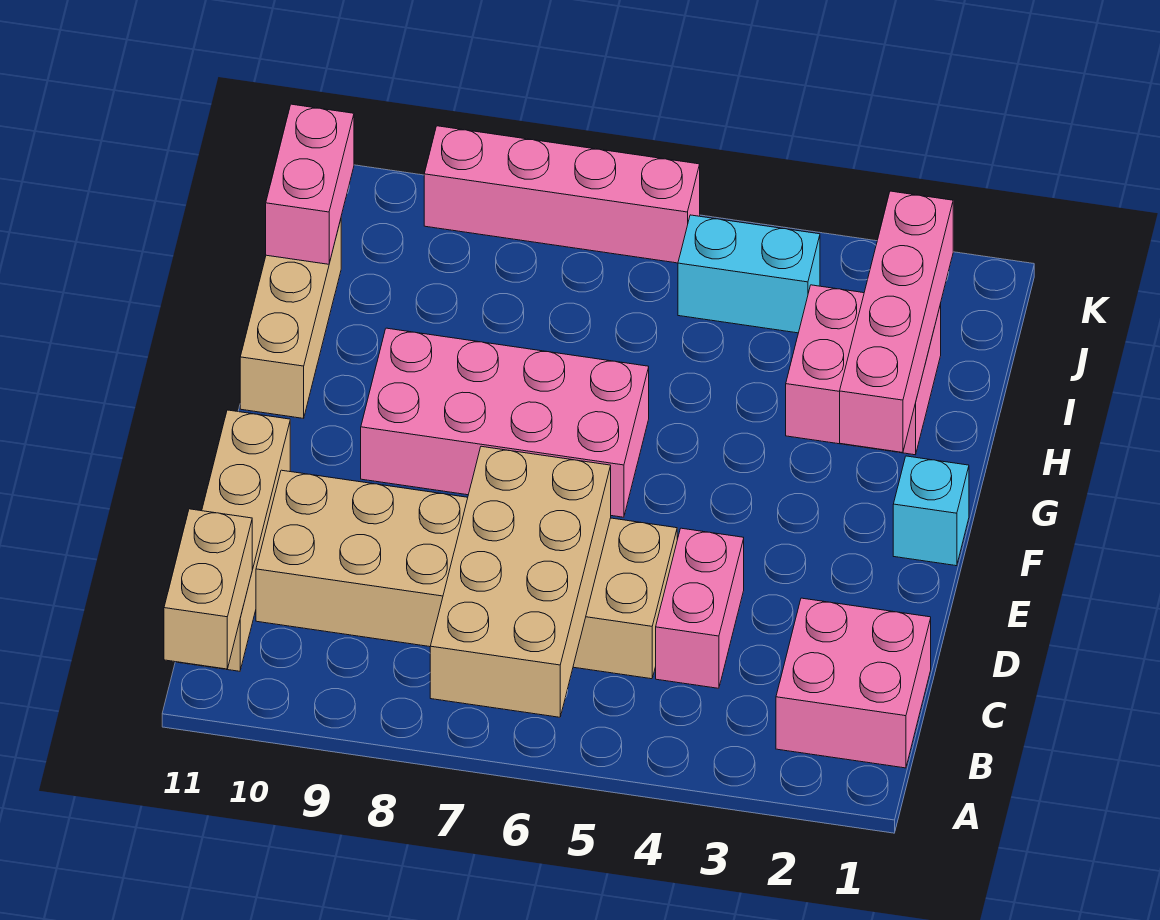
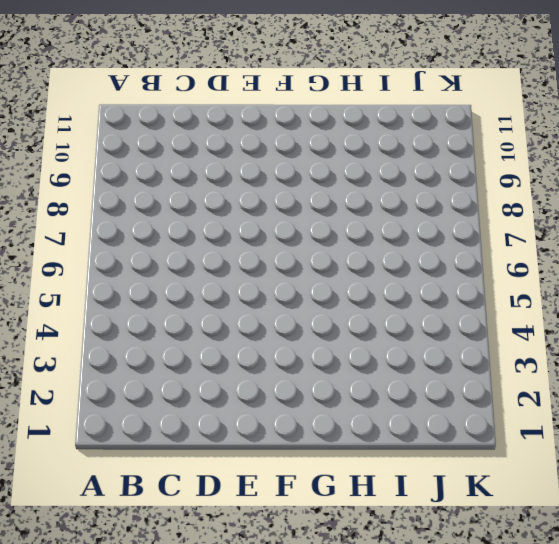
none -> pink 2x2 brick [776,598,931,768]
none -> tan 1x4 brick [178,410,290,671]
none -> pink 1x2 brick [656,528,744,688]

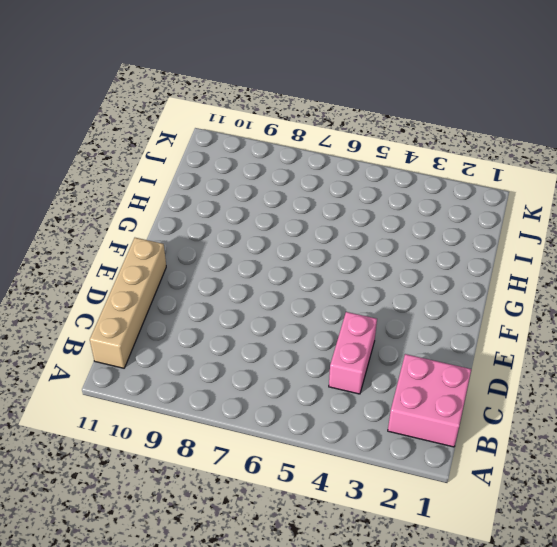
none -> tan 2x6 brick [256,470,677,679]
none -> cyan 1x1 brick [893,456,969,566]
none -> pink 2x4 brick [361,328,649,517]

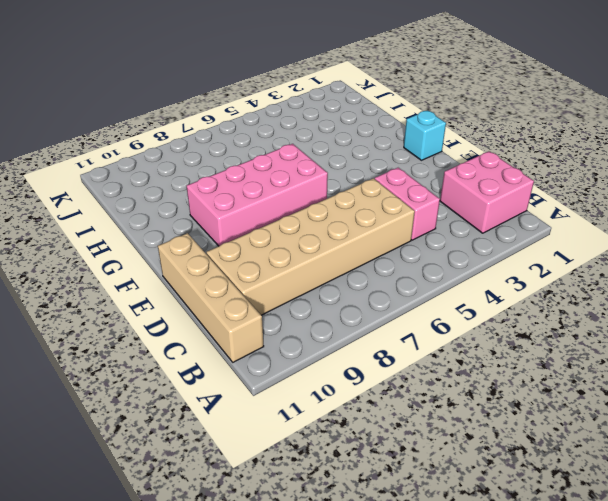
none -> tan 1x3 brick [240,220,341,418]
none -> pink 2x2 brick [786,285,941,455]
none -> cyan 1x2 brick [678,215,820,333]

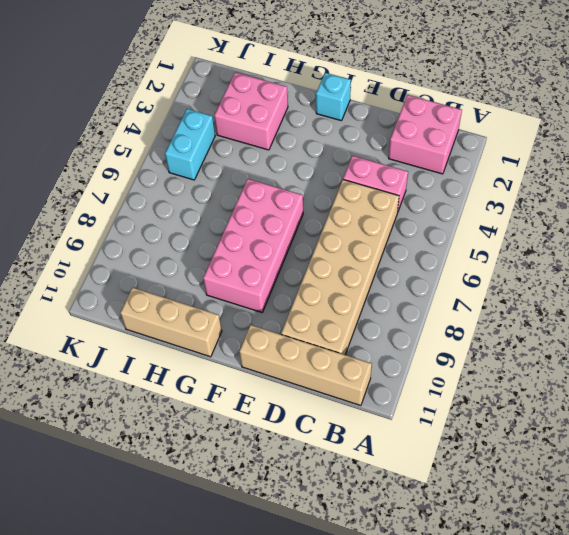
none -> pink 1x4 brick [424,126,700,263]
none -> tan 2x4 brick [430,446,611,717]
none -> tan 1x2 brick [164,509,252,669]

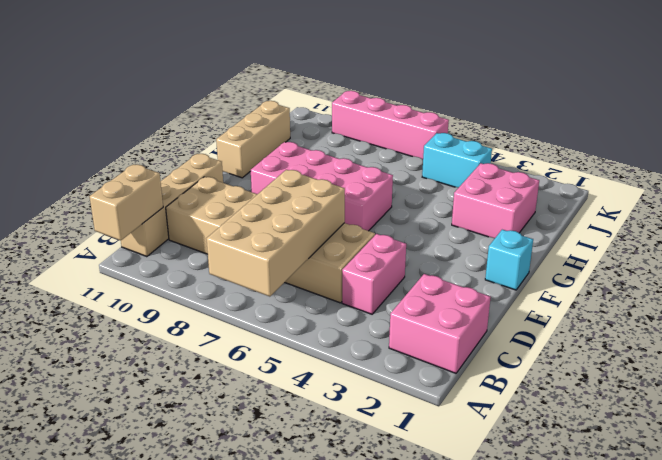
none -> pink 1x4 brick [840,191,953,453]
none -> pink 1x2 brick [266,104,354,264]

